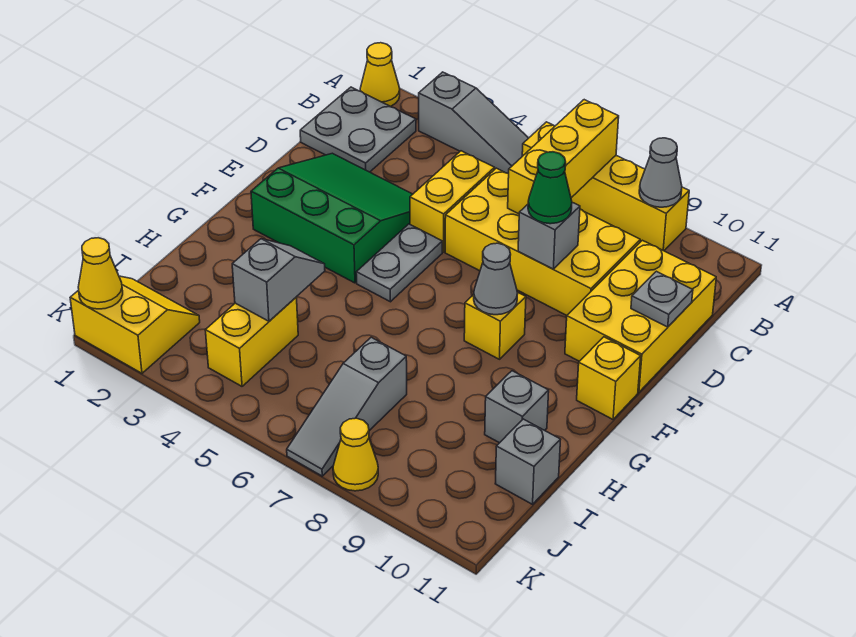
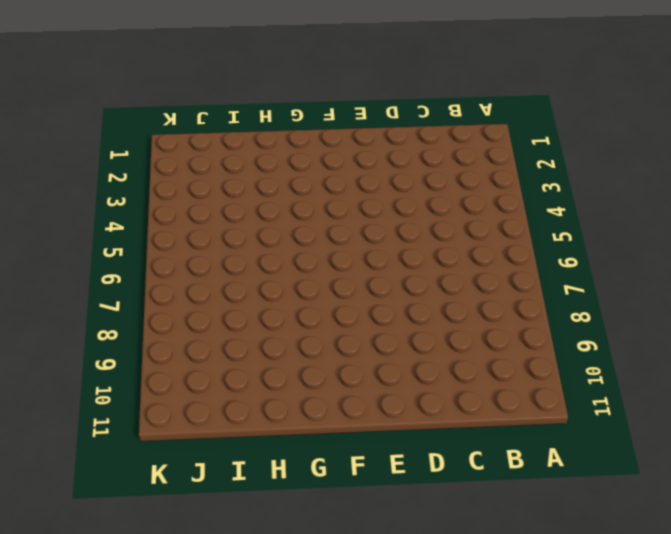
none -> yellow 1x1 cone [360,43,400,106]
none -> grey 1x3 slope [419,72,528,174]
none -> yellow 1x4 brick [522,122,689,251]

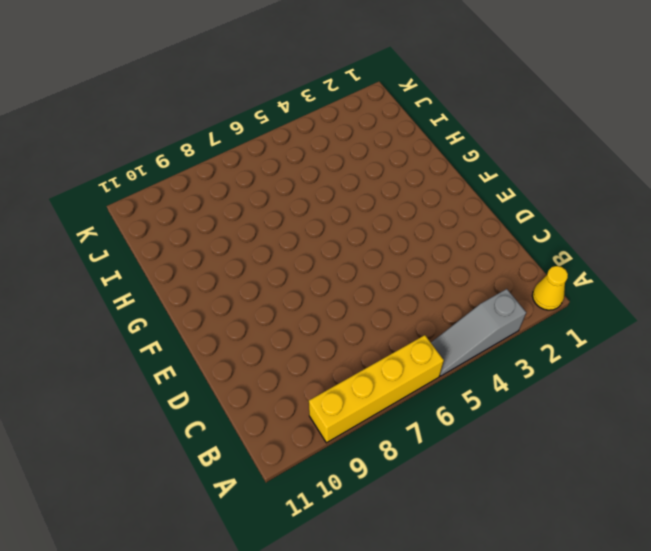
none -> grey 2x2 plate [300,87,416,172]
none -> yellow 1x2 brick [410,151,495,252]
none -> yellow 2x4 brick [445,168,640,315]

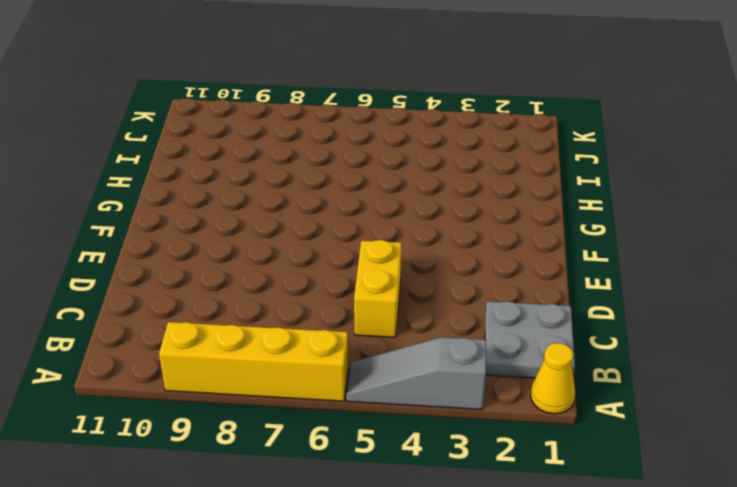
none -> yellow 2x4 brick [445,168,640,315]
none -> yellow 2x3 brick [565,240,716,392]
none -> green 3x3 slope [251,153,413,283]

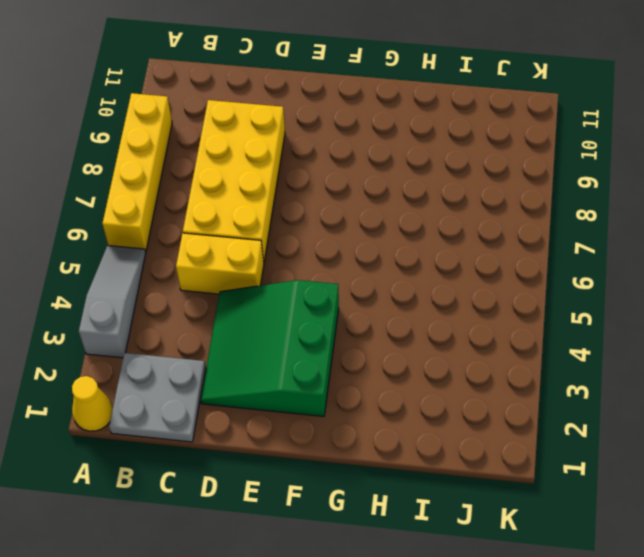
none -> yellow 2x3 brick [565,240,716,392]
none -> grey 1x2 plate [356,224,442,302]
none -> yellow 1x1 brick [464,293,526,359]

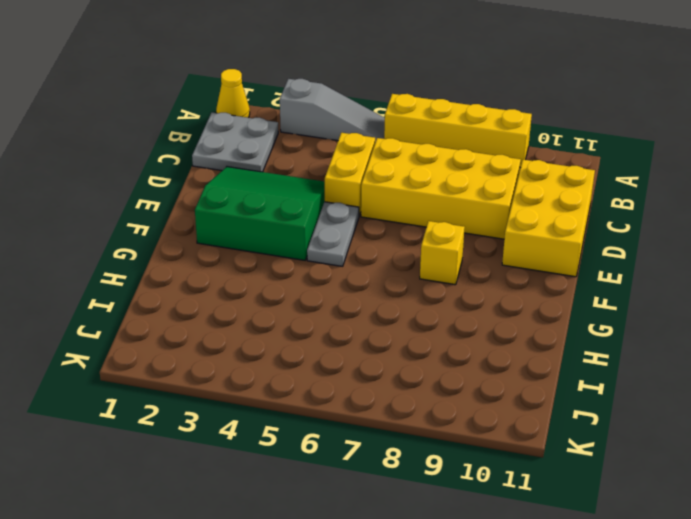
none -> yellow 1x1 brick [577,337,641,419]
none -> grey 1x1 brick [485,371,549,443]
none -> yellow 1x2 brick [205,297,298,386]

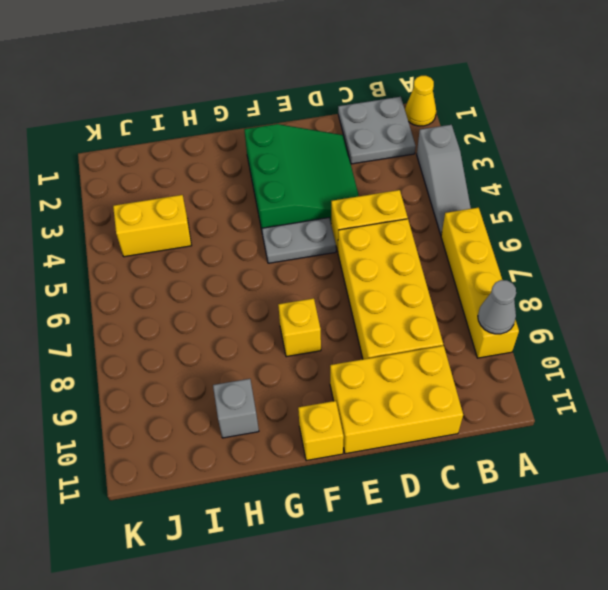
none -> grey 1x3 slope [287,337,407,476]
none -> grey 1x1 brick [495,419,561,504]
none -> yellow 2x2 slope [70,276,200,373]

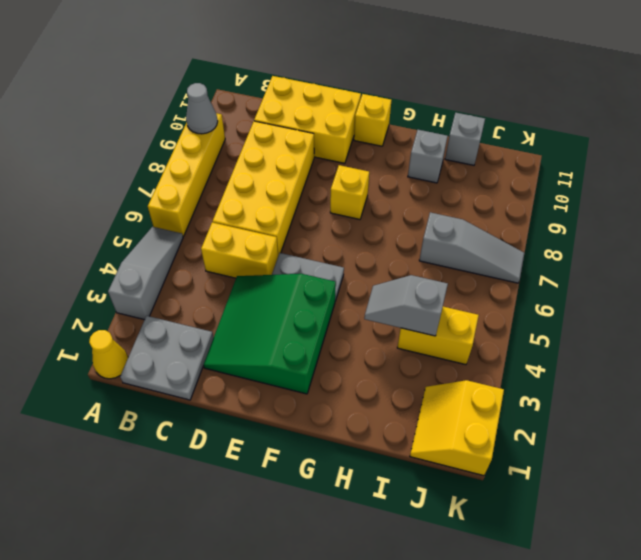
none -> yellow 1x1 cone [333,418,378,491]
none -> yellow 1x3 brick [508,100,619,214]
none -> grey 1x1 brick [518,202,580,269]

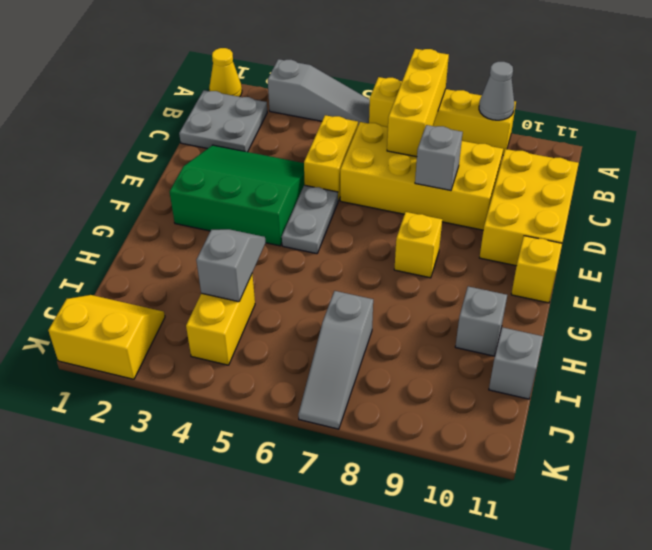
none -> yellow 1x1 cone [333,418,378,491]
none -> grey 1x1 plate [631,271,693,327]
none -> grey 1x1 cone [474,243,518,315]

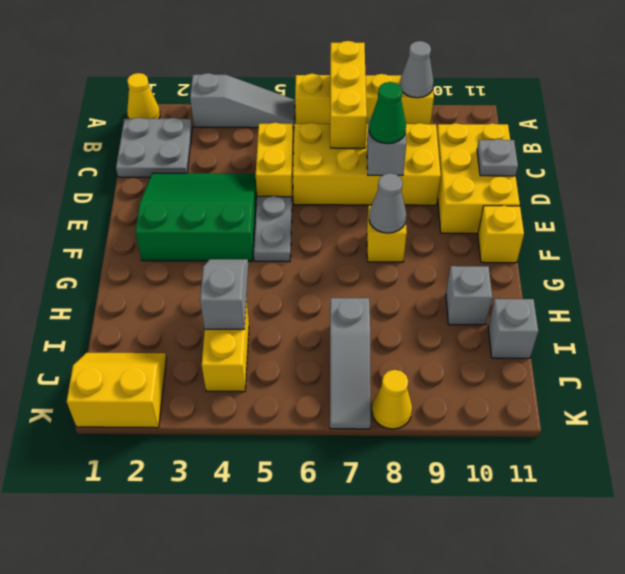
none -> yellow 1x1 cone [78,238,123,309]

